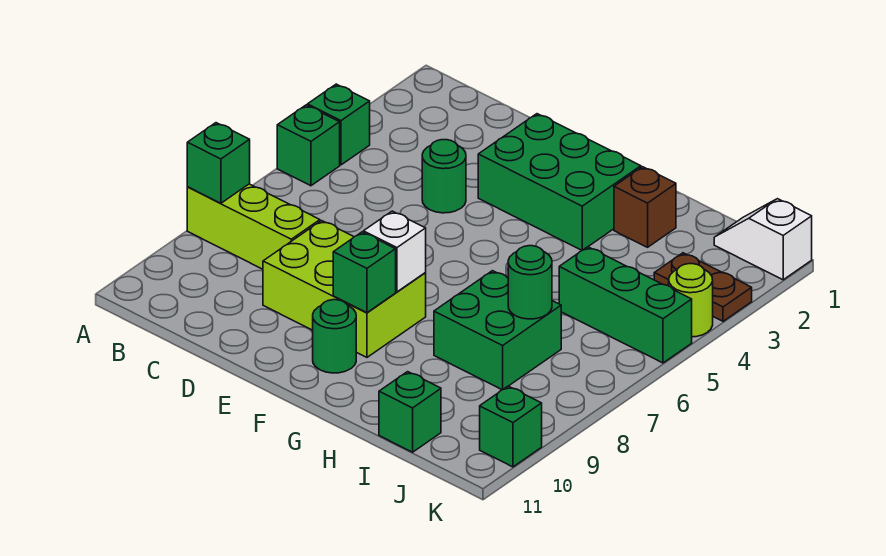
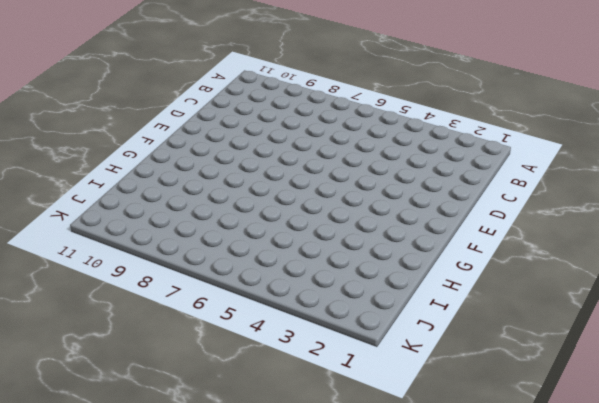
none -> green 1x1 brick [308,84,370,165]
none -> green 1x1 brick [277,105,340,186]
none -> lime 1x3 brick [187,184,320,269]

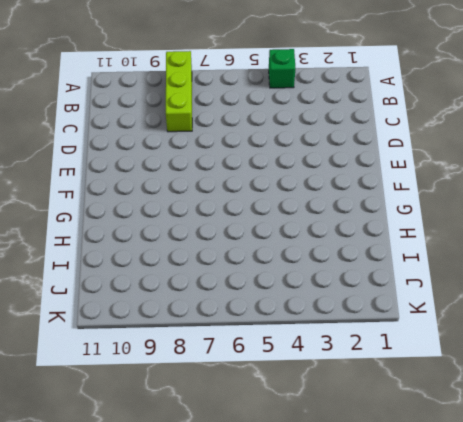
none -> green 1x1 brick [277,105,340,186]
none -> green 1x1 round brick [422,140,466,213]
none -> lime 2x3 brick [263,221,426,357]

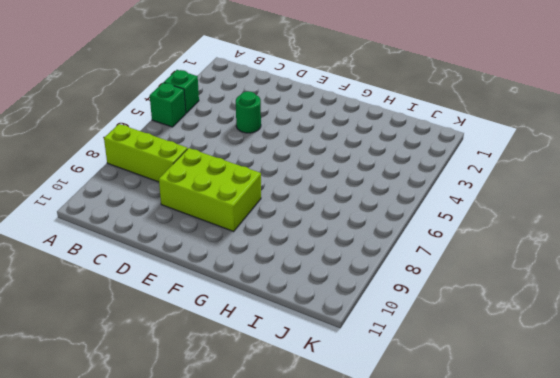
none -> green 2x3 brick [478,114,641,250]
none -> green 1x1 round brick [313,300,356,373]
none -> brown 1x1 brick [614,167,676,247]

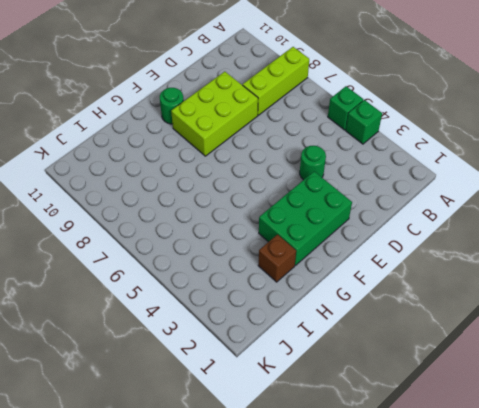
none -> green 2x2 brick [434,271,561,390]
none -> green 1x3 brick [559,247,692,363]
none -> green 1x1 brick [379,372,441,452]

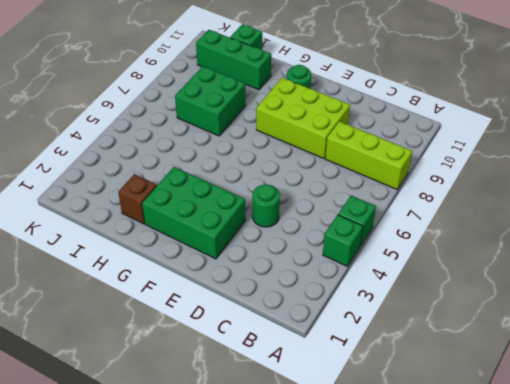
green 1x3 brick [196,30,271,90] -> green 1x3 brick moved to [559,247,692,363]
none -> white 1x2 slope [714,199,812,280]
none -> brown 1x2 plate [654,253,752,321]
none -> lime 1x1 round brick [669,264,713,337]

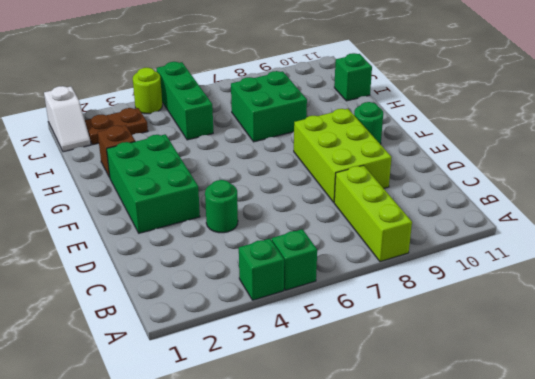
brown 1x2 plate [85,108,148,145] -> brown 1x2 plate turned to [654,253,752,321]
none -> green 1x1 brick [480,386,542,467]
none -> green 1x1 brick [187,123,250,203]
none -> white 1x1 brick [363,211,426,292]

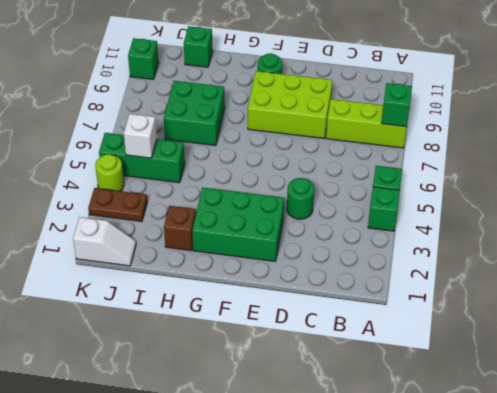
white 1x1 brick [124,114,157,158] -> white 1x1 brick moved to [363,211,426,292]
none -> green 1x1 brick [333,232,396,313]
none -> green 1x1 round brick [508,246,552,319]

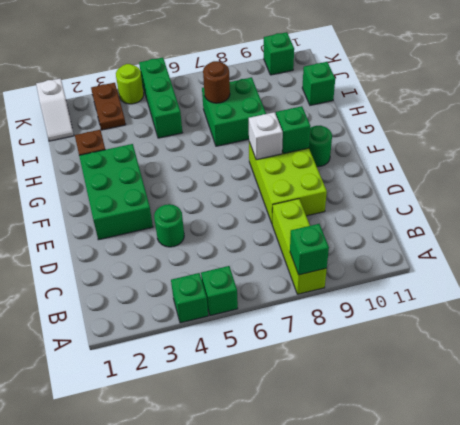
brown 1x1 round brick [203,61,230,103] -> green 1x1 round brick [508,246,552,319]

